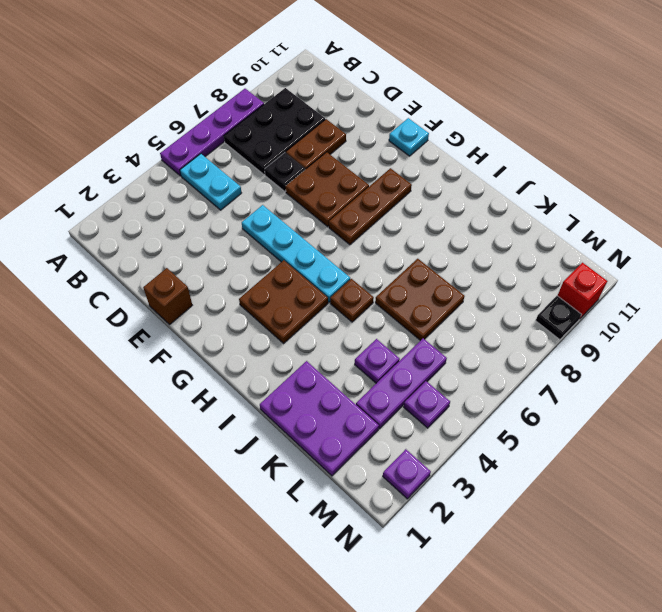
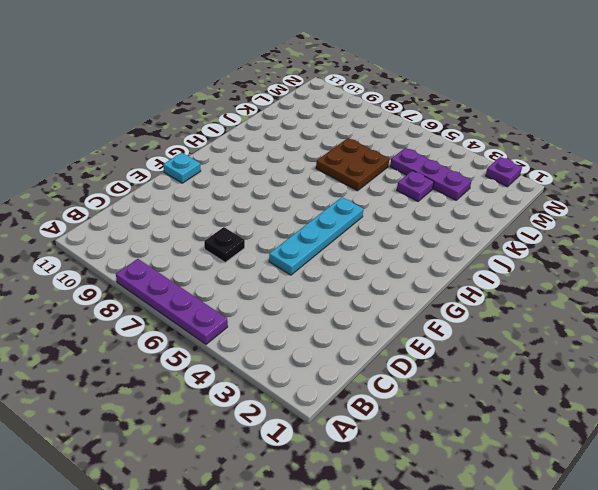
none -> cyan 1x2 plate [180,154,241,210]
none -> black 2x3 plate [224,88,325,175]
none -> brown 1x2 plate [286,119,346,169]

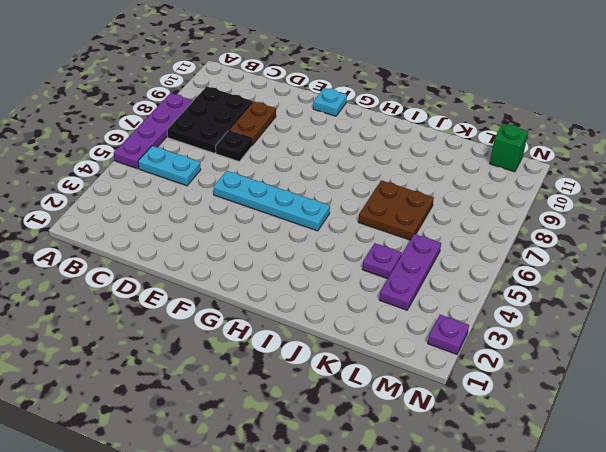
green 1x1 brick [490,124,528,172] -> none
none -> brown 1x1 brick [143,268,192,324]
none -> brown 2x2 plate [286,152,369,227]
none -> brown 2x2 plate [239,260,328,343]

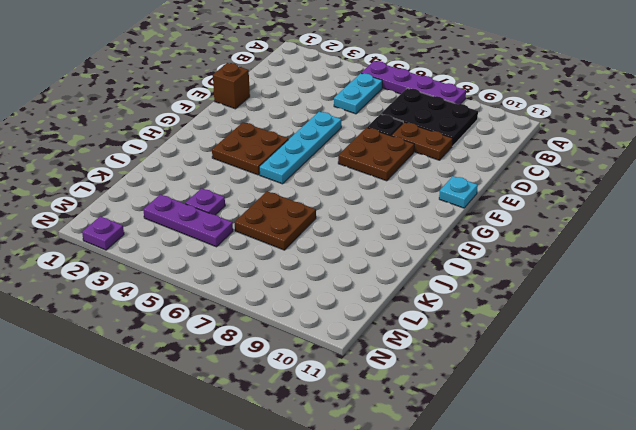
none -> brown 1x3 plate [329,168,412,245]
none -> brown 1x1 plate [330,279,374,322]
none -> purple 2x3 plate [260,361,379,476]

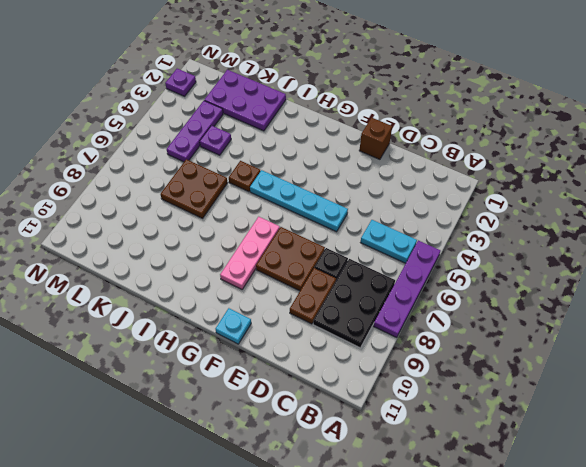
pink 1x3 plate [220,217,280,289] -> brown 1x3 plate [329,168,412,245]
none -> brown 2x2 plate [239,260,328,343]
none -> purple 1x1 plate [404,381,450,428]
none -> black 1x1 plate [536,296,581,340]

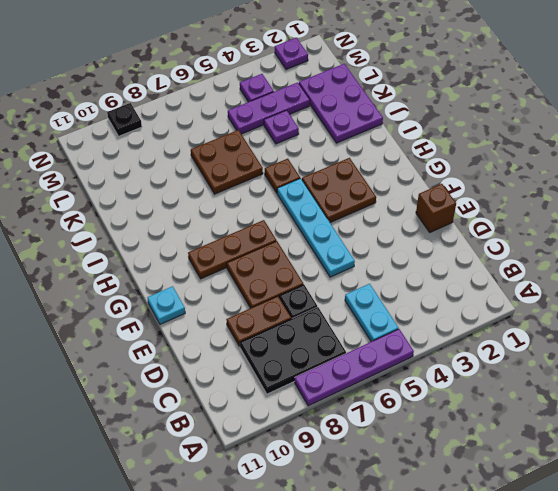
none -> red 1x1 brick [558,263,607,318]

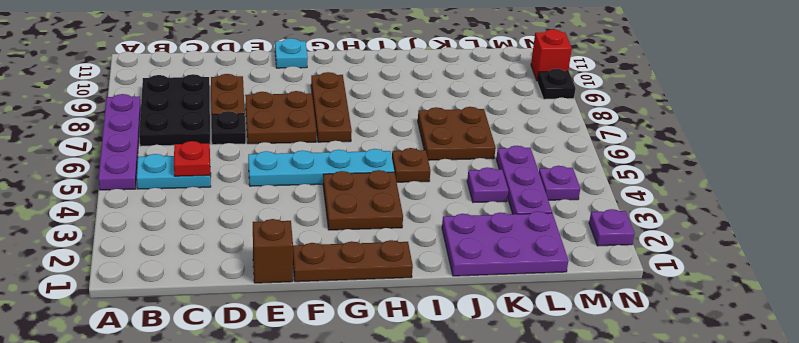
red 1x1 plate [174,141,210,176] -> none
brown 1x3 plate [293,240,413,282] -> none

